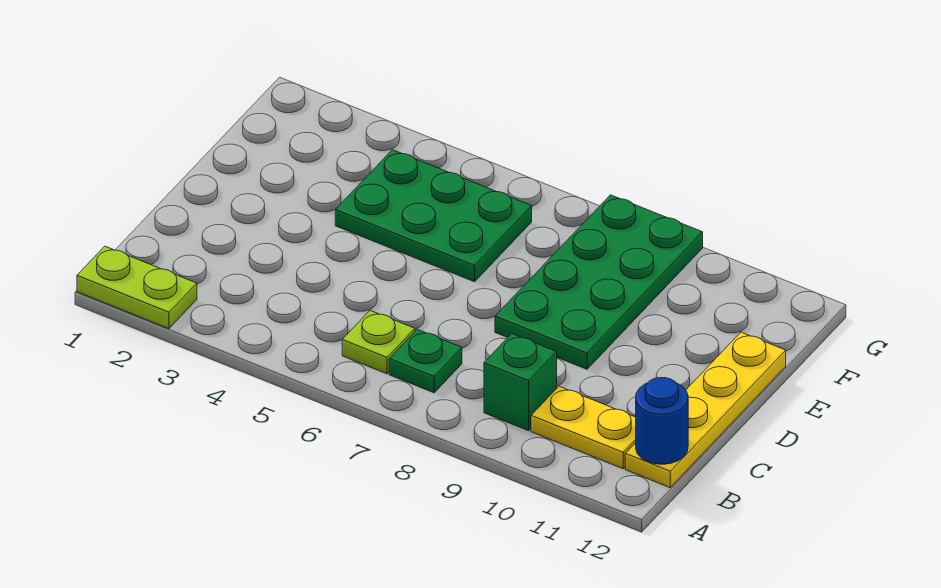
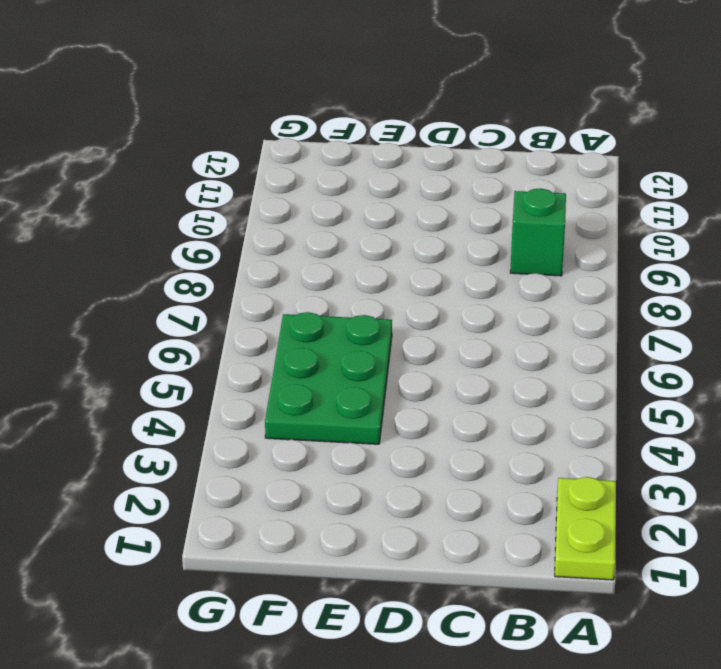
none -> lime 1x1 plate [342,311,415,374]
none -> green 1x1 plate [389,329,462,393]

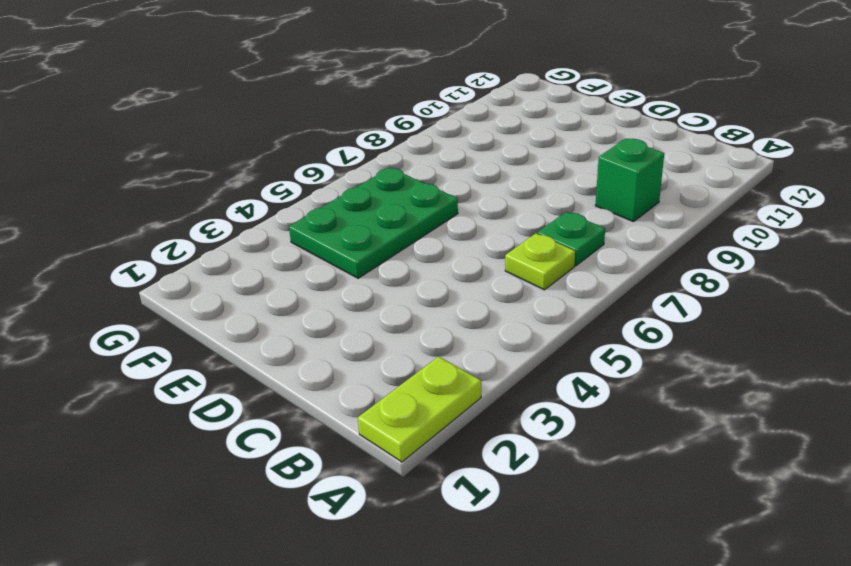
none -> yellow 1x2 plate [531,386,636,469]
none -> yellow 1x4 plate [625,332,786,487]

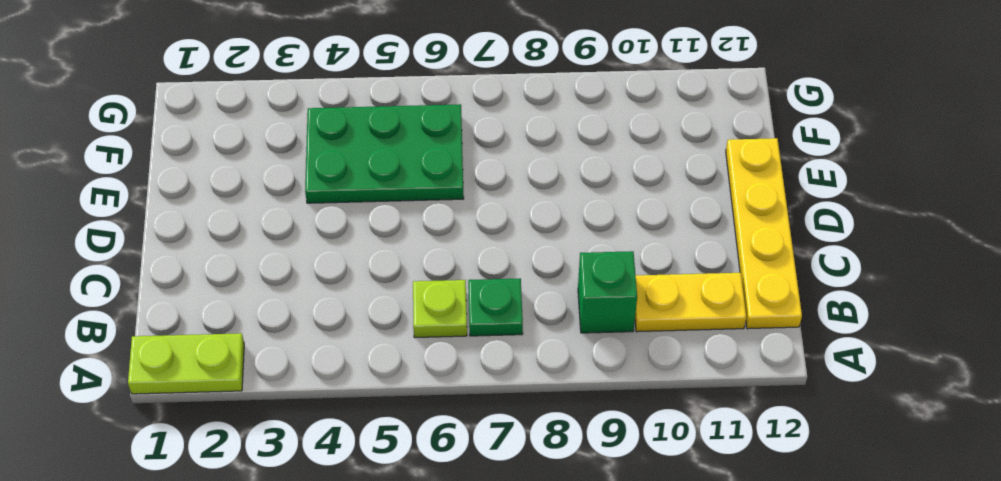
none -> green 2x4 plate [495,195,703,369]
none -> blue 1x1 round brick [636,378,688,464]

